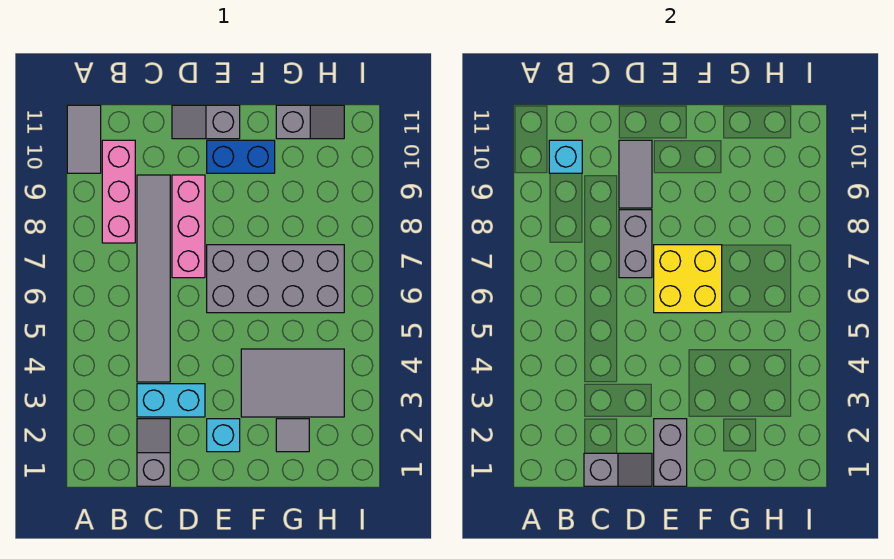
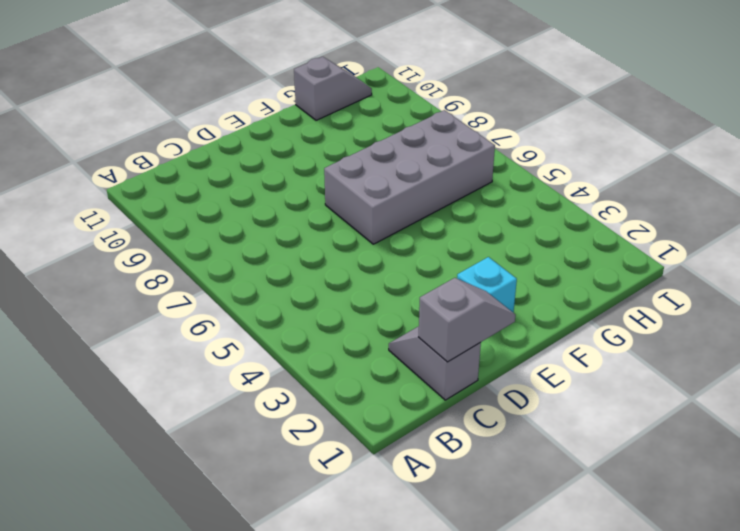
none -> grey 1x2 tile [67,105,101,173]
none -> pink 1x3 brick [102,140,135,243]
none -> cyan 1x2 brick [137,384,205,417]

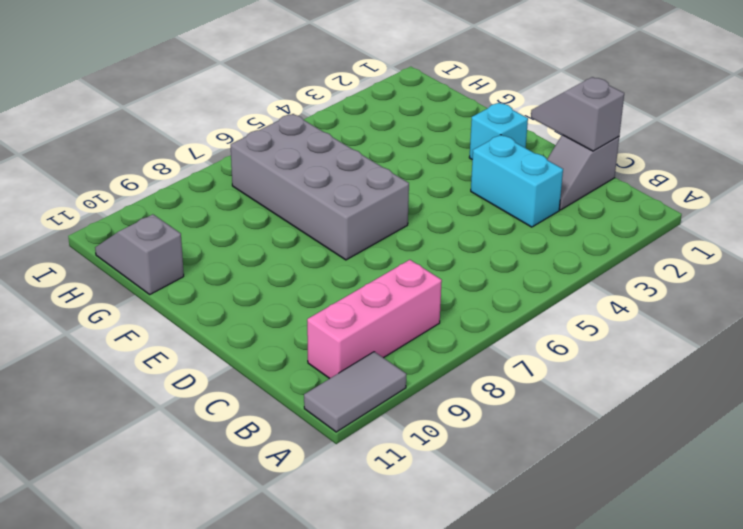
none -> grey 1x6 tile [137,175,170,382]
none -> pink 1x3 brick [172,175,205,278]
none -> grey 1x2 slope [172,105,240,139]

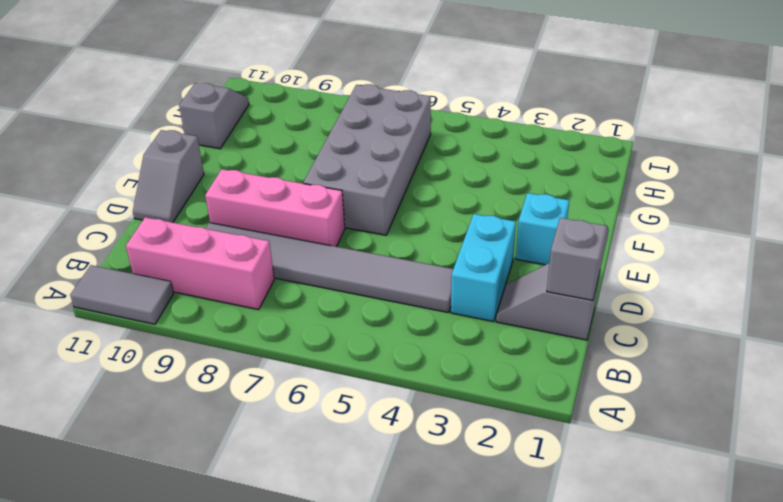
none -> blue 1x2 brick [207,140,275,173]
none -> grey 2x3 tile [241,349,344,417]
none -> grey 1x1 tile [276,419,309,452]

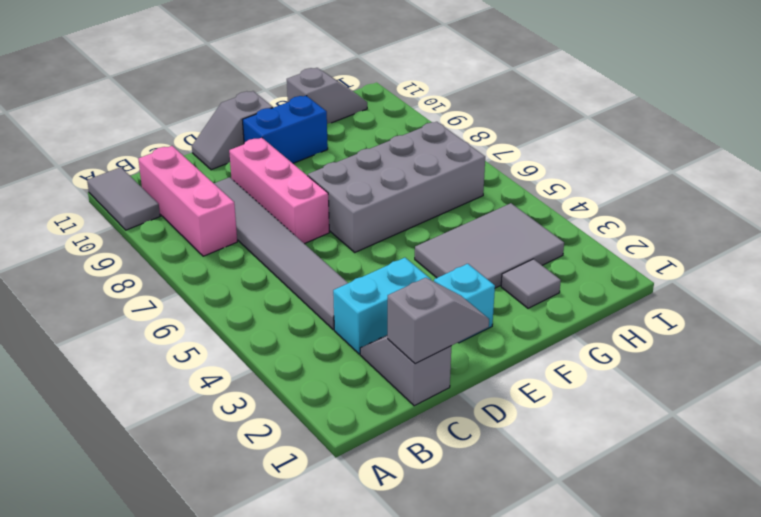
none -> cyan 1x1 brick [549,140,582,173]
none -> grey 1x2 brick [619,210,652,278]
none -> grey 1x2 tile [619,140,652,208]

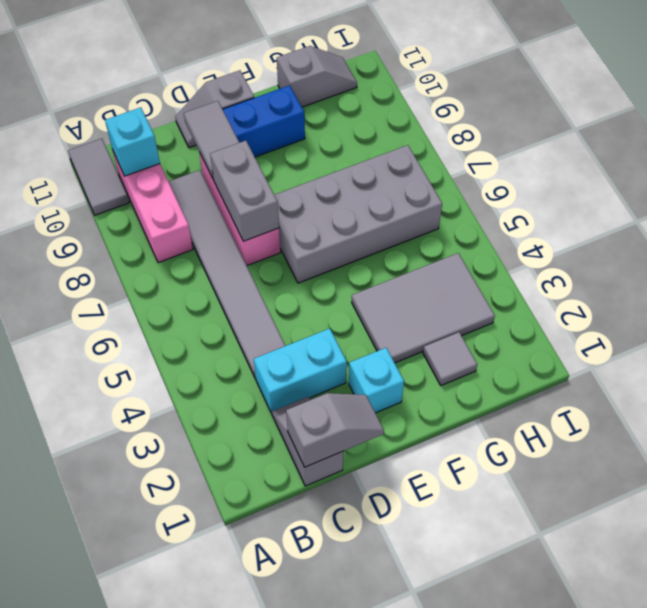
none -> grey 1x2 brick [654,419,687,486]
none -> yellow 2x2 brick [654,245,722,313]

